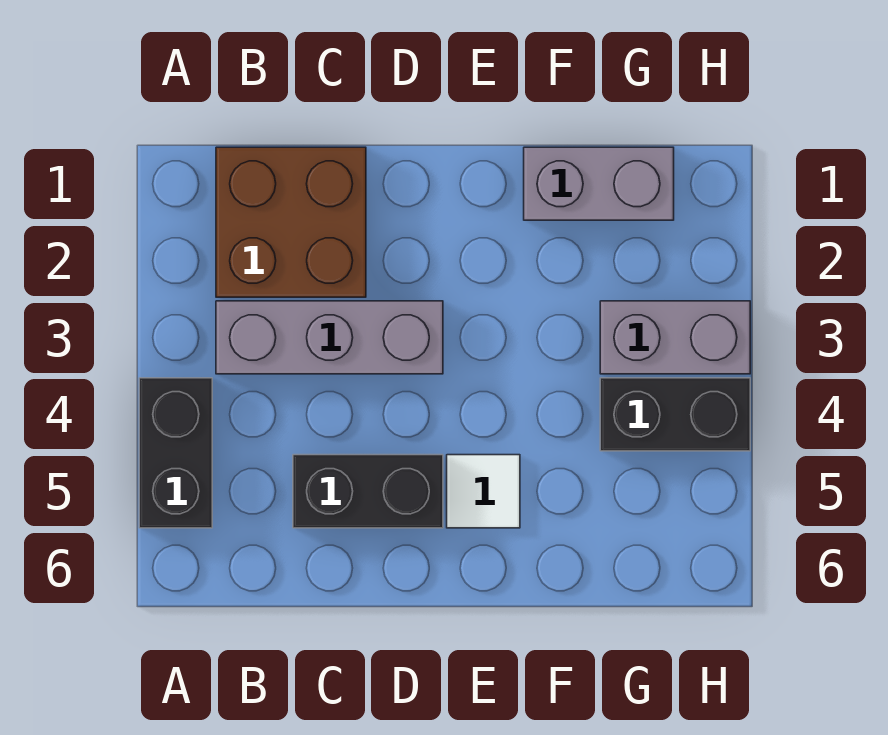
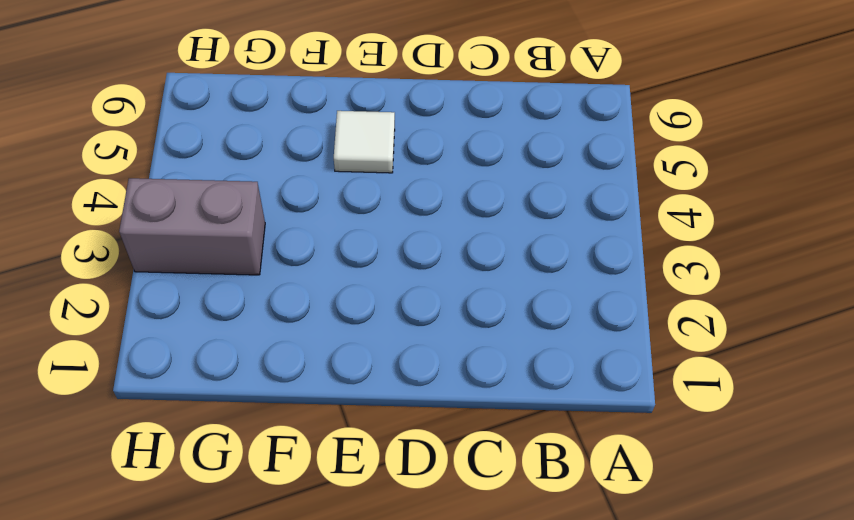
none -> black 1x2 brick [139,378,212,528]
none -> brown 2x2 brick [216,147,366,297]

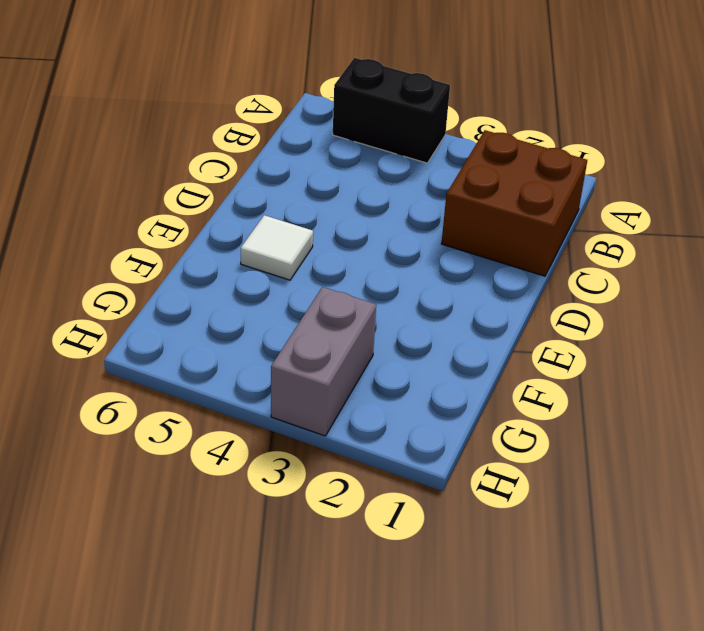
none -> grey 1x3 brick [216,301,443,374]
none -> black 1x2 brick [293,455,443,528]

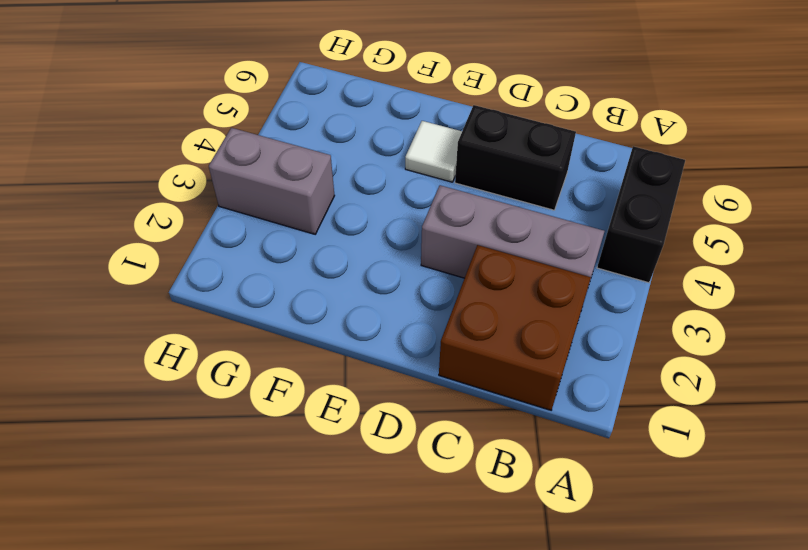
none -> grey 1x2 brick [524,147,674,220]
none -> black 1x2 brick [600,378,750,451]

